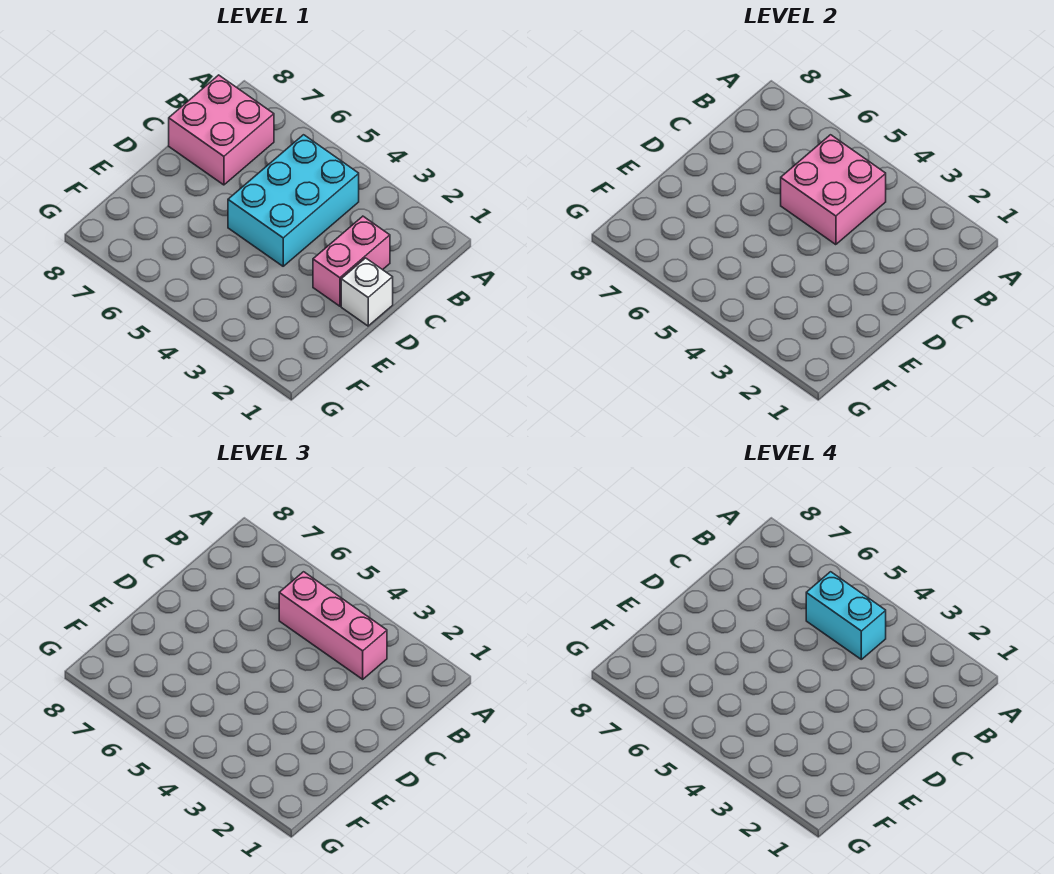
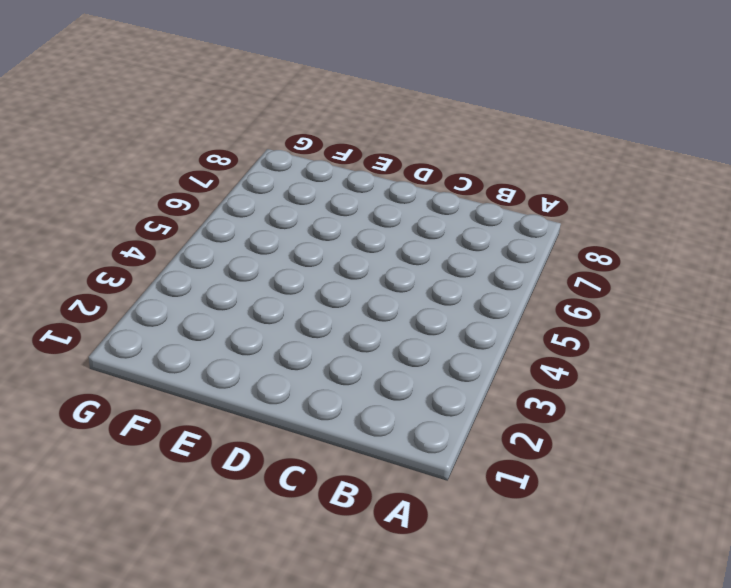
none -> cyan 2x3 brick [228,135,359,266]
none -> pink 2x2 brick [169,75,274,185]

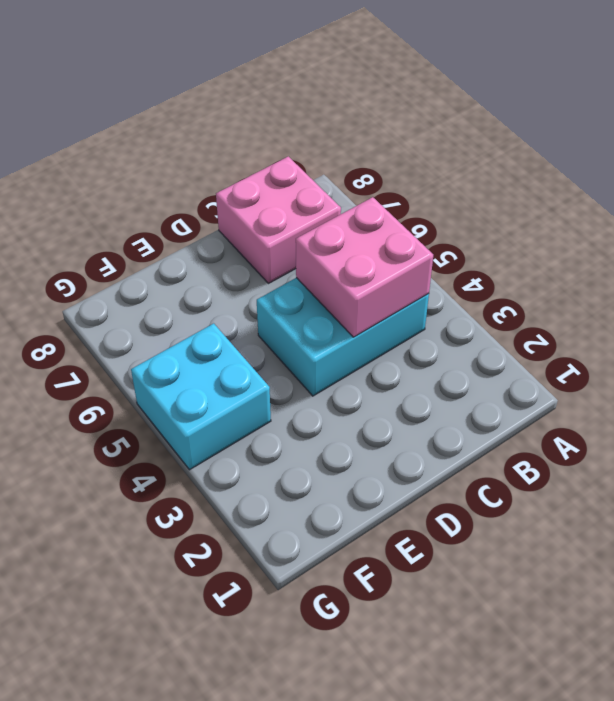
cyan 2x2 brick [131,323,271,470] -> none
none -> pink 1x2 brick [313,216,390,306]
none -> white 1x1 brick [341,258,393,326]

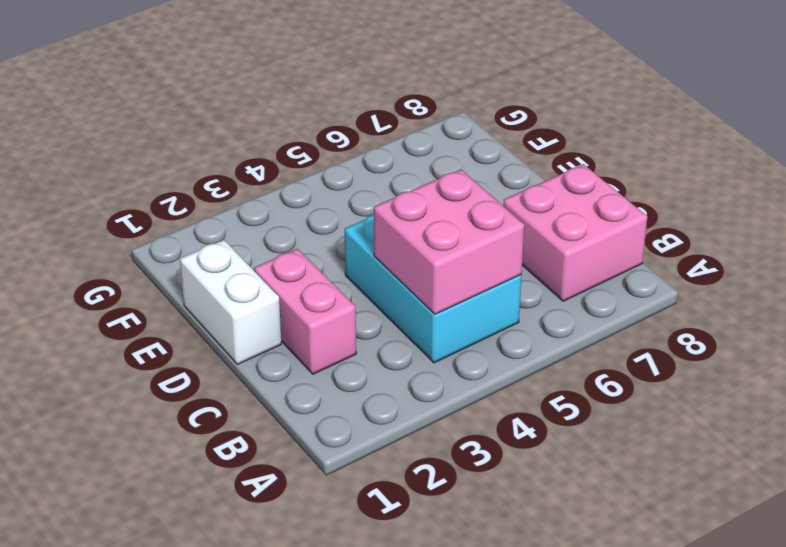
white 1x2 brick [180,240,281,364] -> white 1x1 brick [341,258,393,326]
none -> pink 1x3 brick [279,572,387,679]
none -> cyan 1x2 brick [806,572,886,659]

